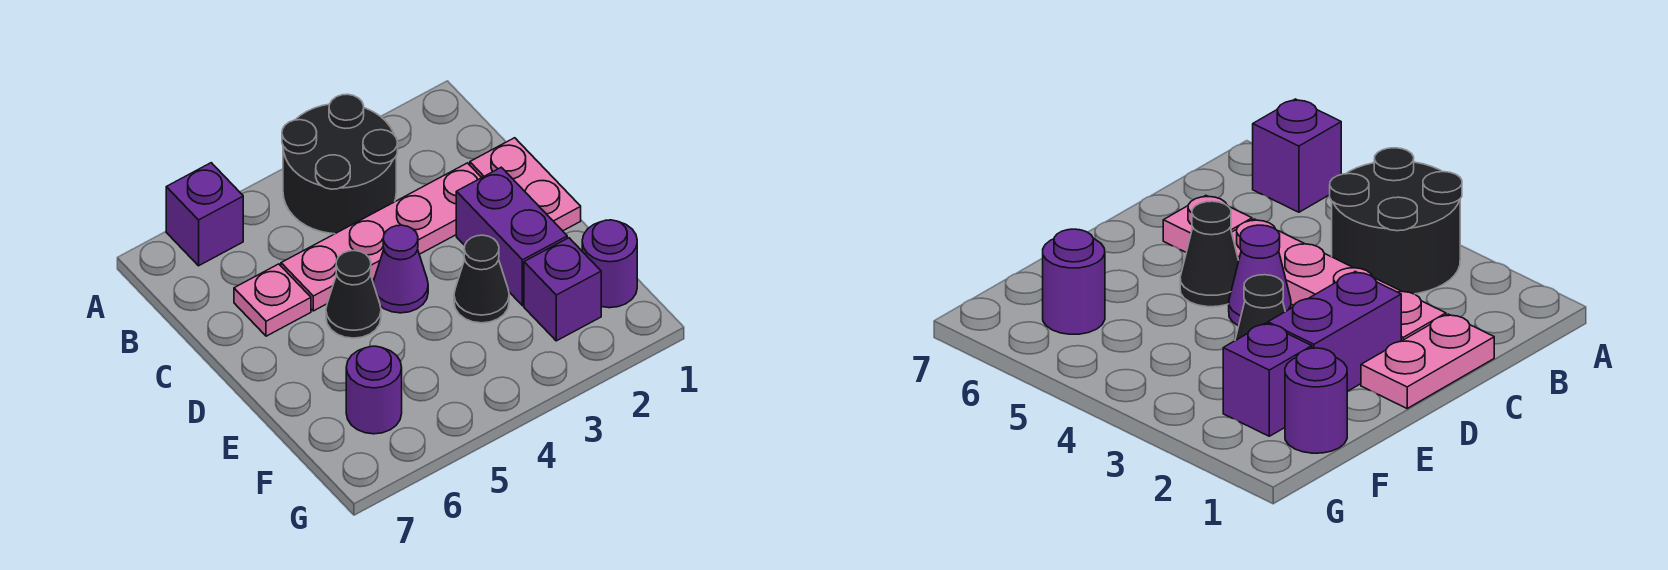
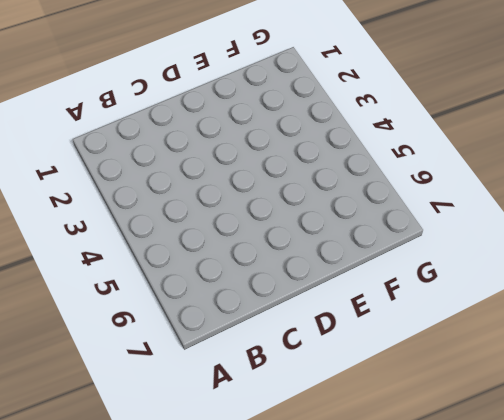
none -> black 2x2 round brick [282,94,398,234]
none -> purple 1x1 brick [166,163,243,266]
none -> pink 1x2 plate [470,138,581,231]

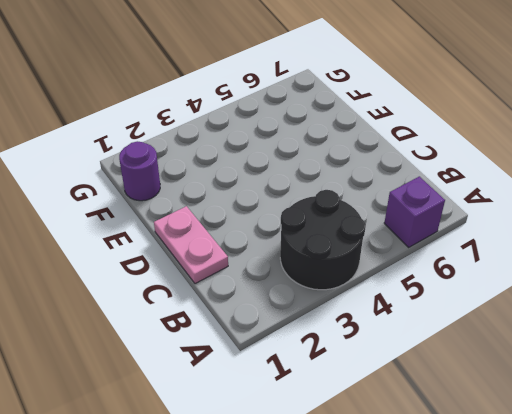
none -> pink 1x4 plate [281,163,482,311]
none -> pink 1x1 plate [234,264,311,336]
none -> purple 1x2 brick [456,167,567,306]

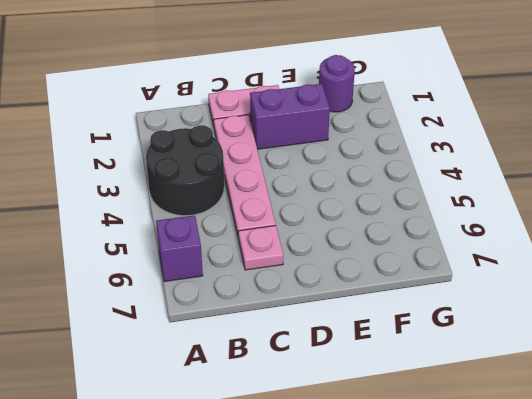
none -> purple 1x1 cone [373,225,428,313]
none -> black 1x1 cone [326,251,381,338]
none -> black 1x1 cone [454,235,509,323]

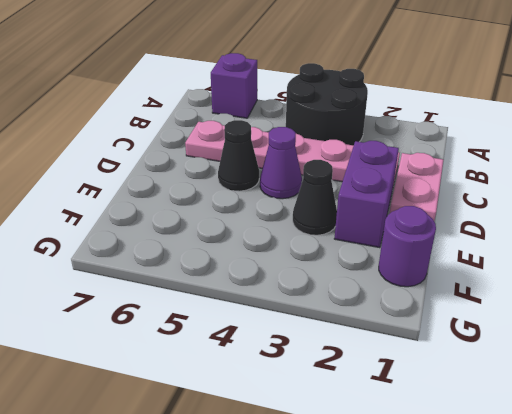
none -> purple 1x1 brick [524,238,601,341]
none -> purple 1x1 round brick [346,346,402,434]

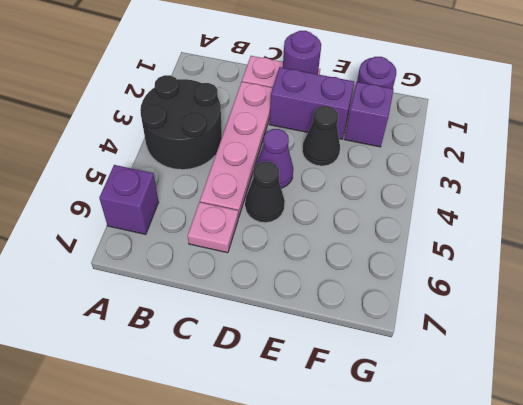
purple 1x1 round brick [283,31,321,74] -> purple 1x1 round brick moved to [346,346,402,434]

